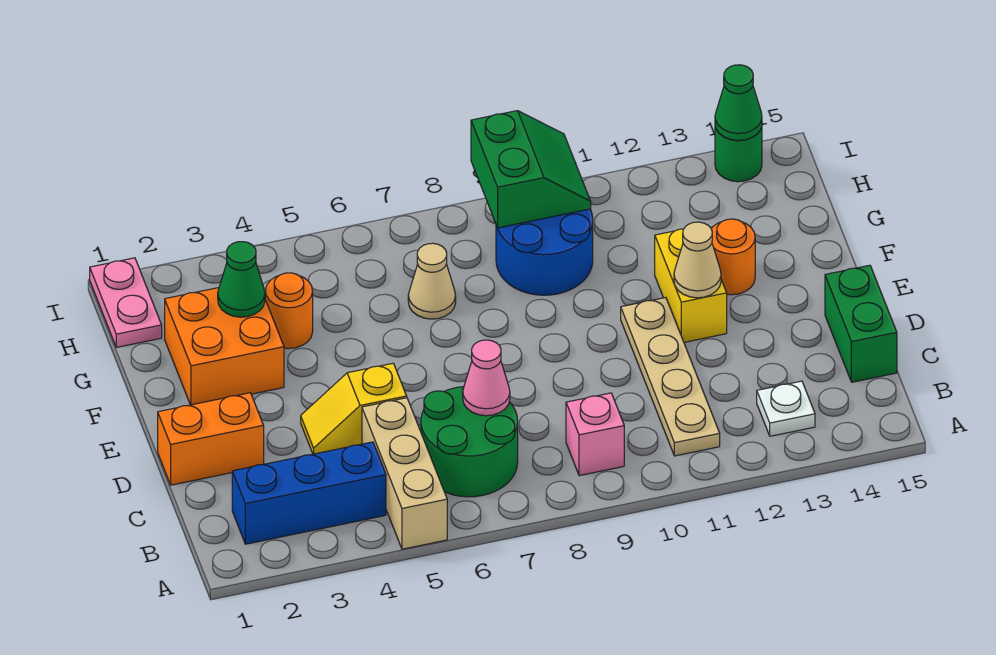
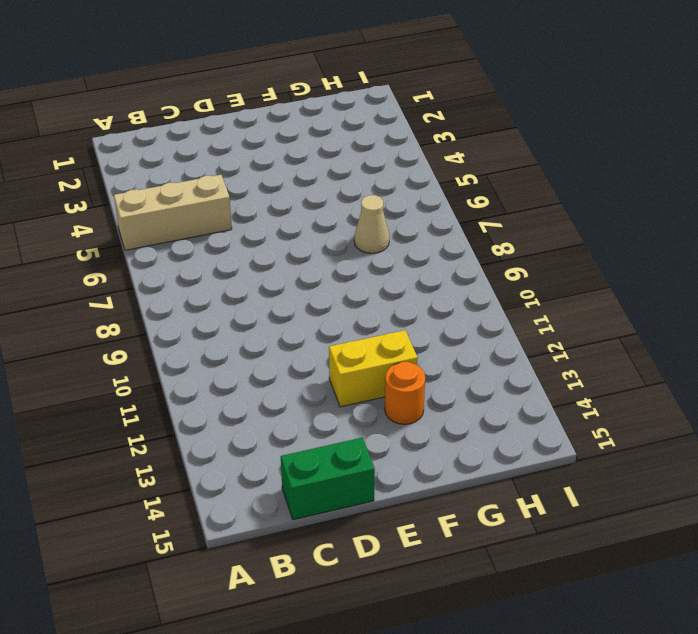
none -> blue 1x3 brick [232,442,386,544]
none -> green 2x2 round brick [421,387,518,497]
none -> pink 1x1 brick [566,393,624,476]

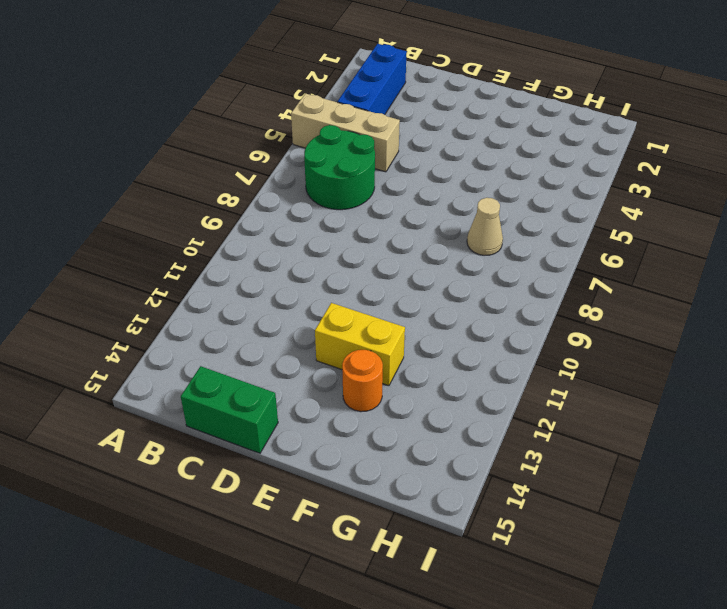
none -> pink 1x1 brick [566,393,624,476]
none -> tan 1x4 plate [621,298,720,456]
none -> white 1x1 plate [757,381,815,436]

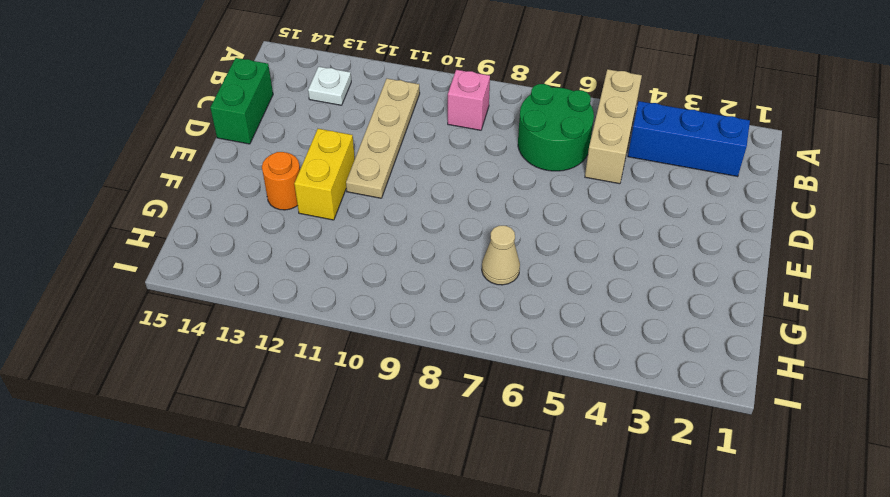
none -> orange 1x2 brick [158,393,264,485]
none -> yellow 1x2 slope [301,363,407,454]
none -> orange 2x2 brick [165,288,284,405]

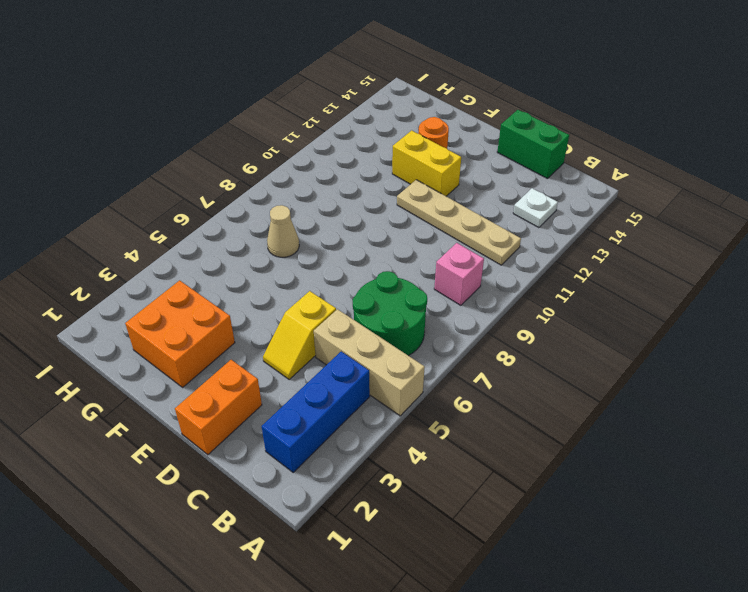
none -> orange 1x1 round brick [265,273,313,349]
none -> blue 2x2 round brick [496,209,593,295]
none -> pink 1x2 plate [90,258,162,347]

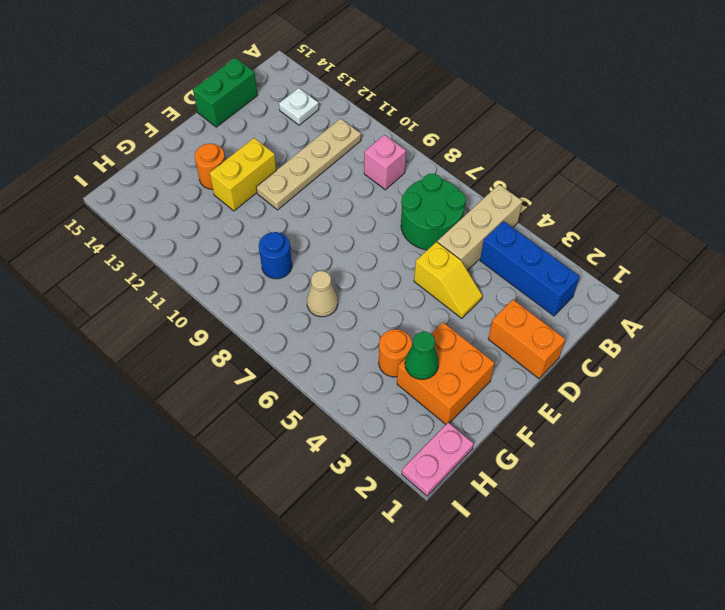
blue 1x1 round brick [259,232,292,279] -> blue 2x2 round brick [496,209,593,295]
none -> green 1x1 round brick [715,126,762,182]
none -> pink 1x1 cone [463,340,510,416]
none -> tan 1x1 cone [674,222,721,298]

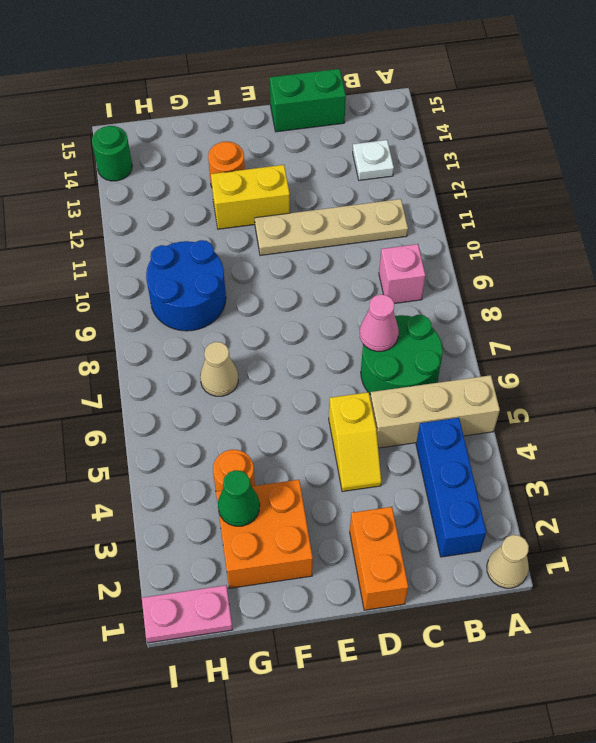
tan 1x1 cone [487,535,529,588] -> tan 1x1 cone moved to [674,222,721,298]
none -> green 2x2 slope [471,111,591,228]
none -> green 1x1 cone [715,65,762,141]

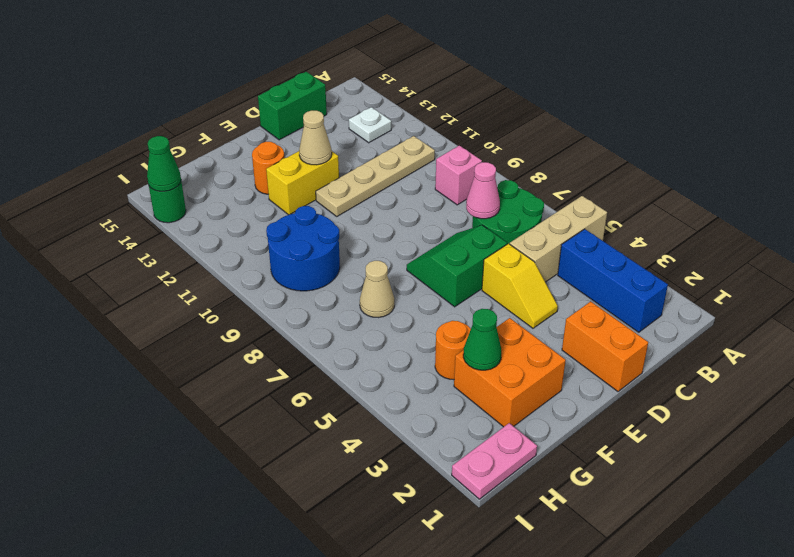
green 2x2 slope [407,225,507,307] -> green 2x2 slope moved to [471,111,591,228]

